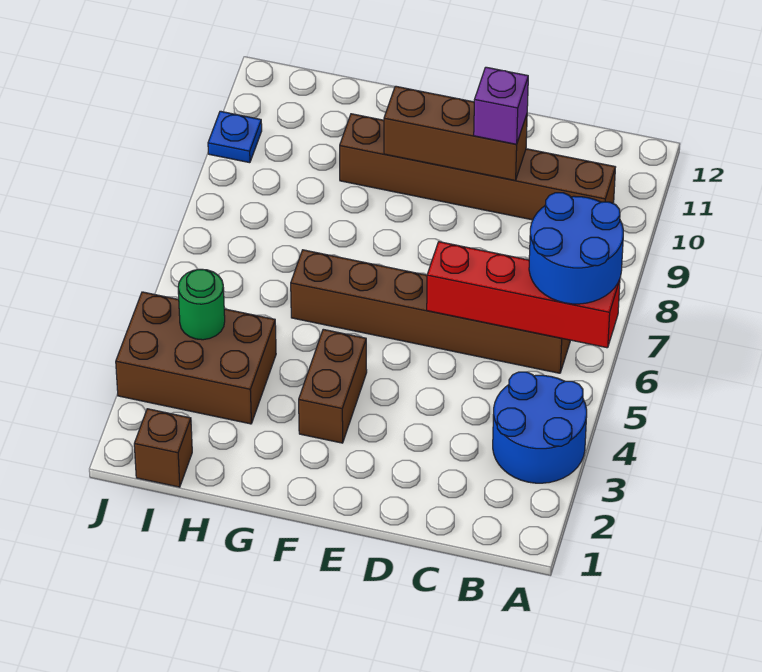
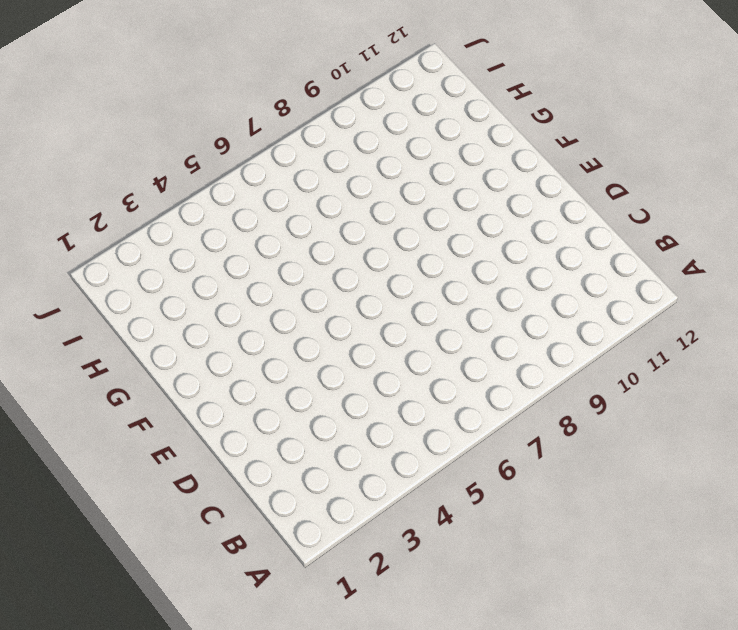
none -> blue 2x2 round brick [493,372,587,483]
none -> brown 1x6 brick [291,250,571,373]
none -> brown 1x6 brick [340,114,615,220]

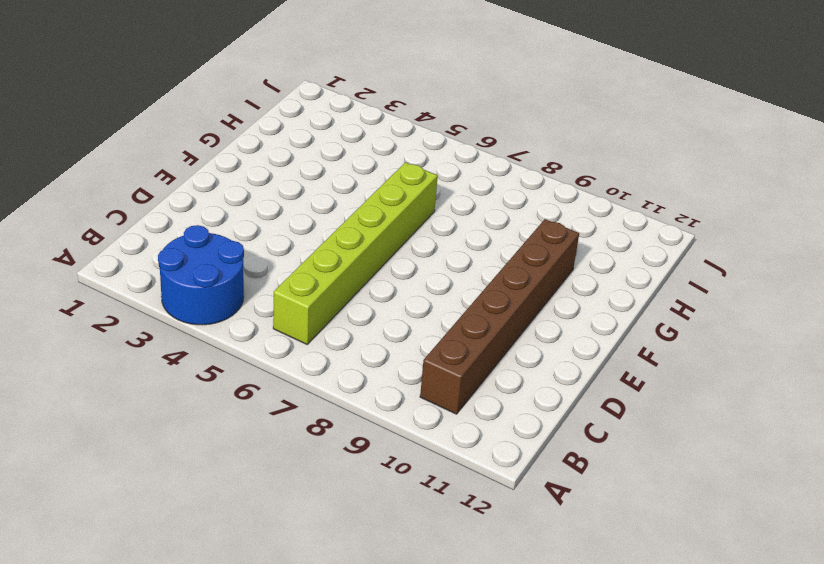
lime 1x6 brick [273,162,438,344] -> brown 1x6 brick [291,250,571,373]
none -> brown 1x2 brick [299,329,367,443]
none -> brown 2x3 brick [116,292,276,424]
none -> brown 1x1 brick [134,409,192,487]

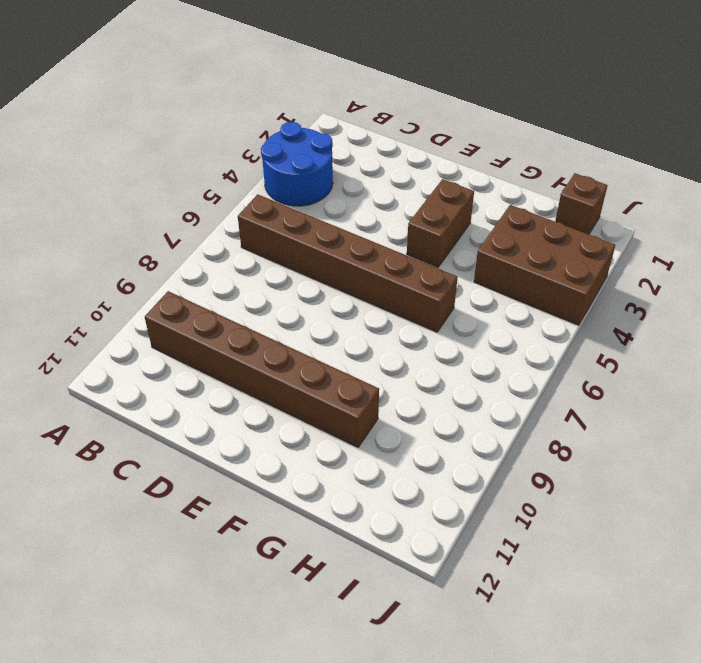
none -> blue 1x1 plate [208,111,262,163]
none -> red 1x4 brick [427,242,620,348]
none -> brown 1x3 brick [384,86,527,180]

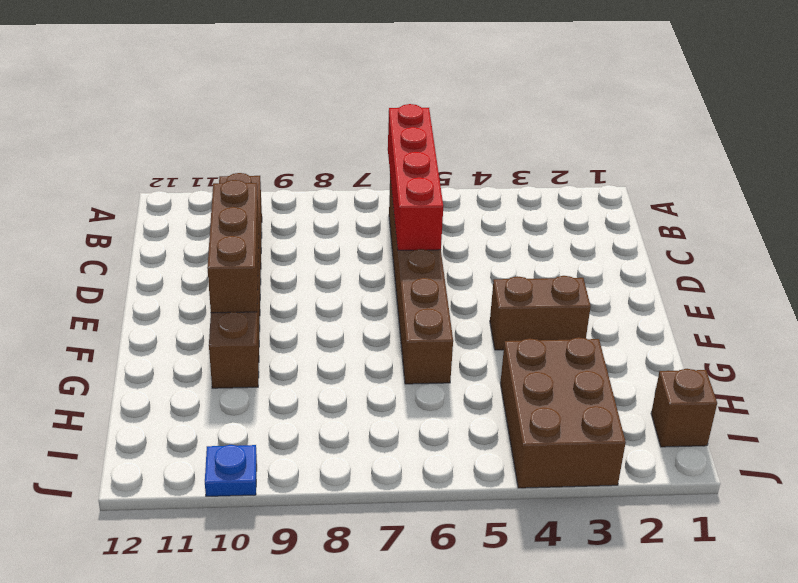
none -> blue 2x2 round brick [493,372,587,483]
none -> green 1x1 round brick [178,269,225,340]
none -> blue 2x2 round brick [529,193,623,304]

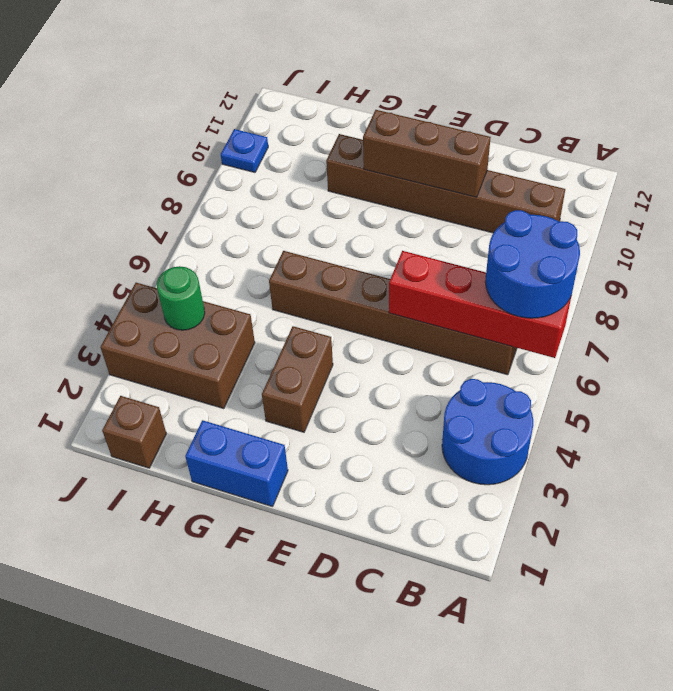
blue 1x2 brick [185,420,288,507] -> none
none -> purple 1x1 brick [474,67,528,144]

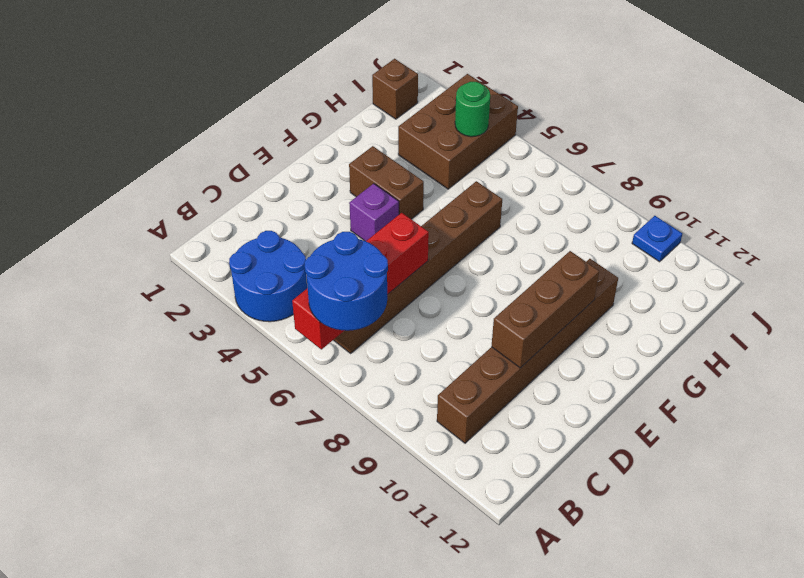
purple 1x1 brick [349,184,399,241] -> purple 1x1 brick moved to [474,67,528,144]

